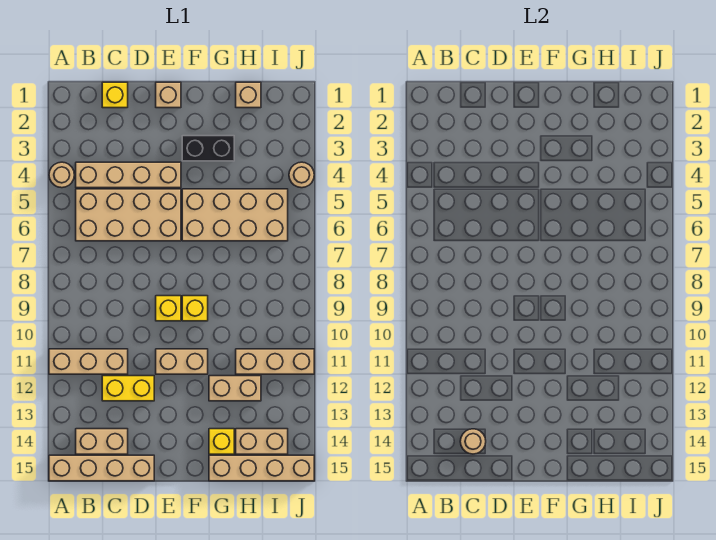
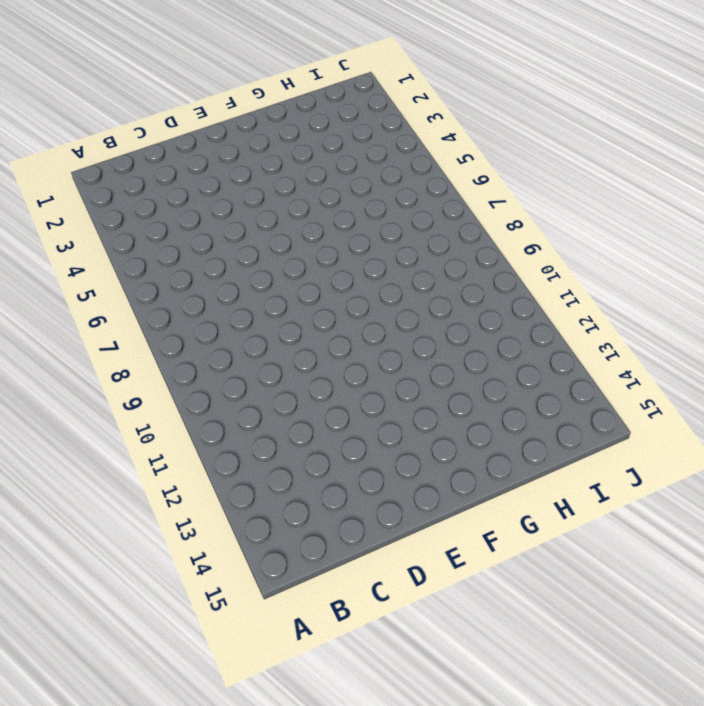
none -> tan 1x1 round brick [49,162,74,188]
none -> tan 1x3 brick [49,349,128,374]
none -> tan 1x4 brick [49,455,154,481]

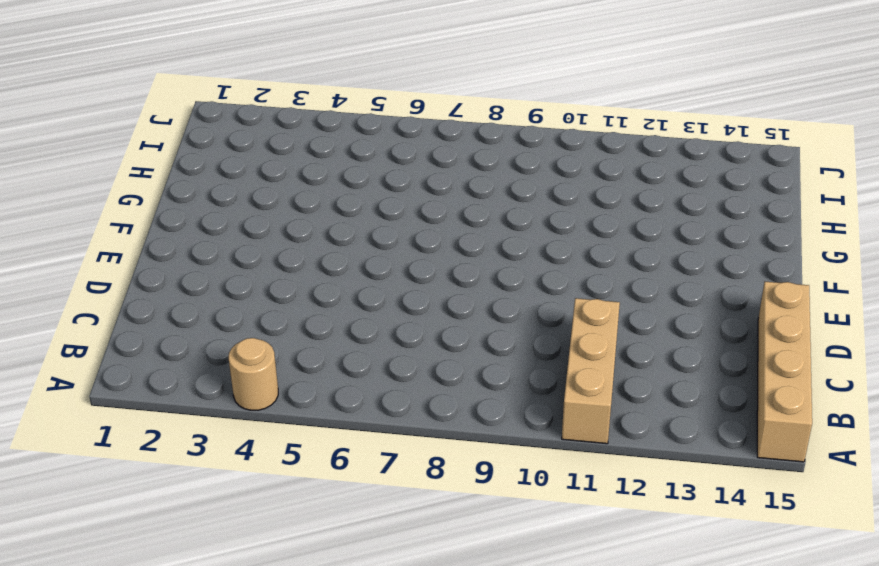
none -> tan 1x4 brick [76,162,181,188]
none -> tan 2x4 brick [76,189,181,241]
none -> tan 1x2 brick [76,429,128,454]

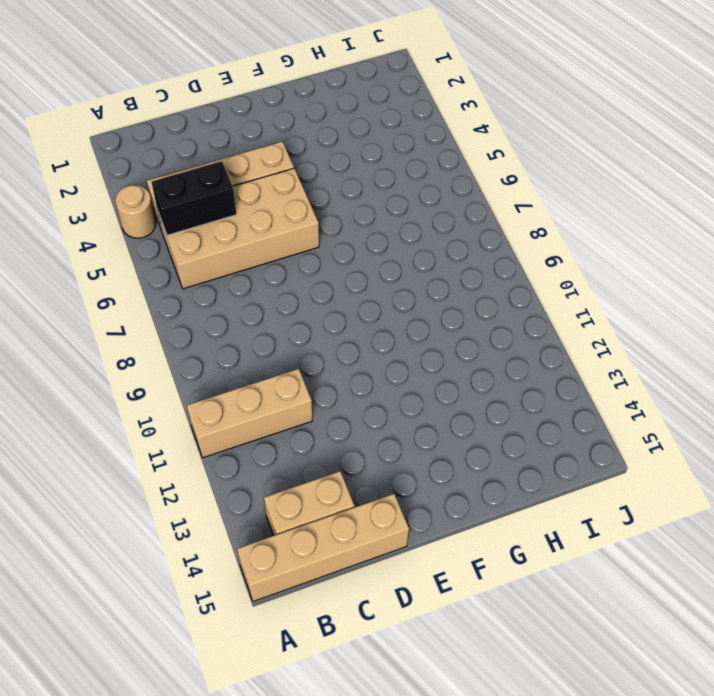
black 1x2 brick [152,161,236,235] -> black 1x2 brick moved to [182,136,234,161]
none -> yellow 1x1 brick [102,82,128,108]
none -> yellow 1x2 brick [102,376,154,401]
none -> tan 1x1 brick [156,82,181,108]

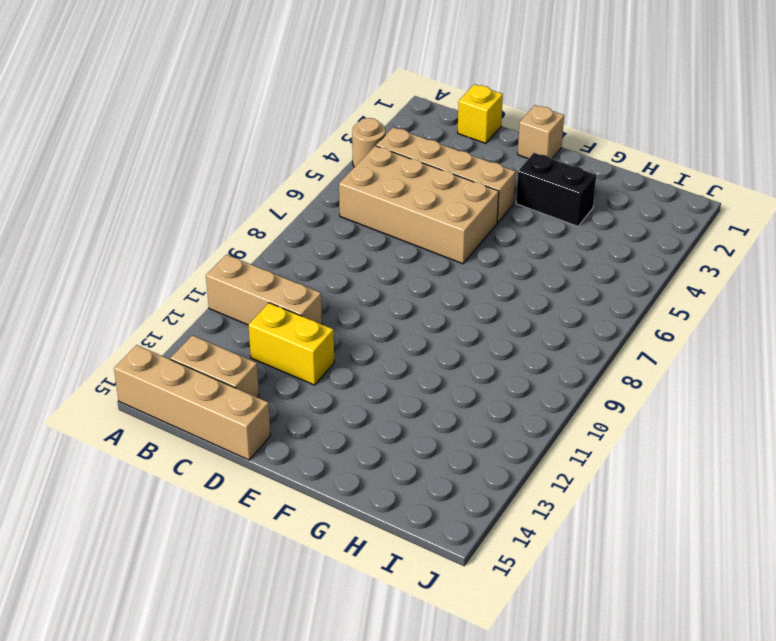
none -> yellow 1x1 brick [156,296,181,321]
none -> tan 1x2 brick [156,349,208,374]
none -> tan 2x4 brick [182,189,288,241]

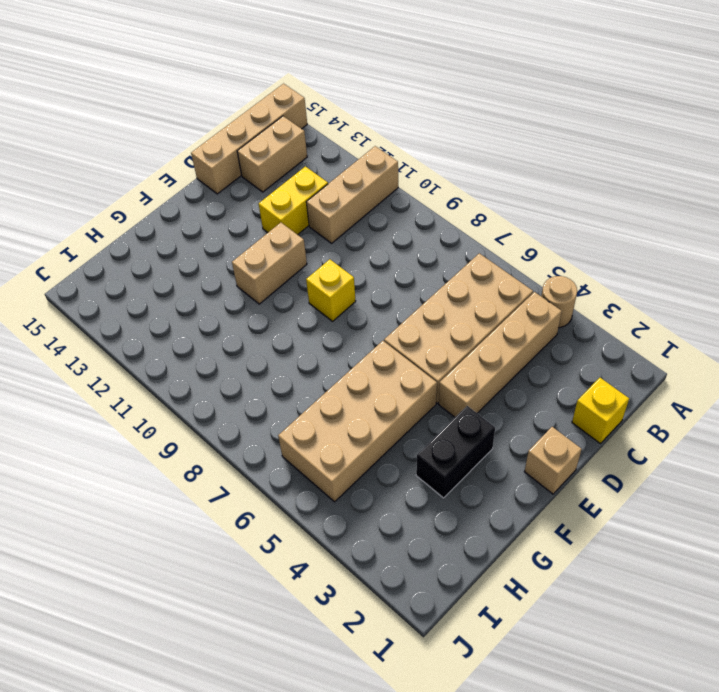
none -> yellow 1x1 brick [182,296,208,321]
none -> tan 1x2 brick [209,376,261,401]
none -> yellow 1x1 brick [209,429,234,454]

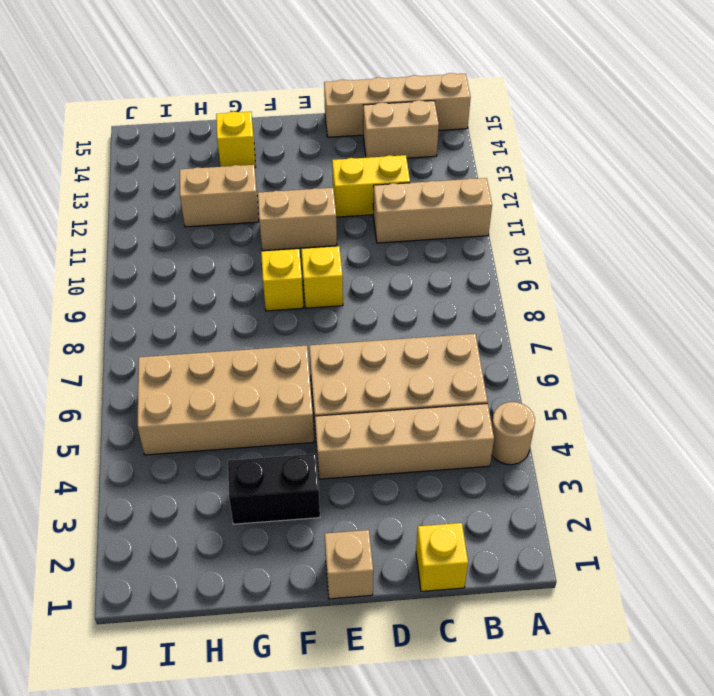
none -> tan 1x4 brick [209,455,314,481]
none -> tan 1x1 brick [236,82,261,108]
none -> tan 1x3 brick [236,349,314,374]

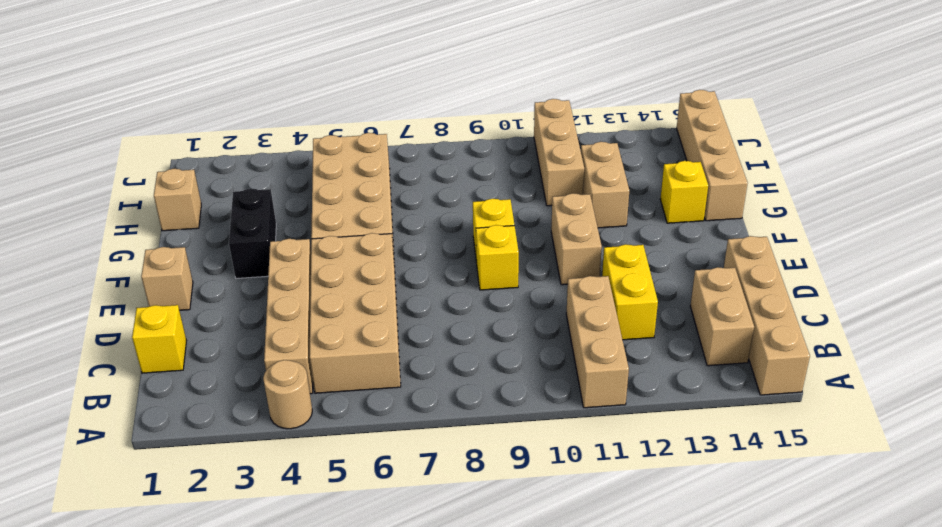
none -> tan 1x2 brick [236,429,288,454]
none -> tan 1x1 round brick [289,162,314,188]
none -> tan 1x1 round brick [460,429,486,454]

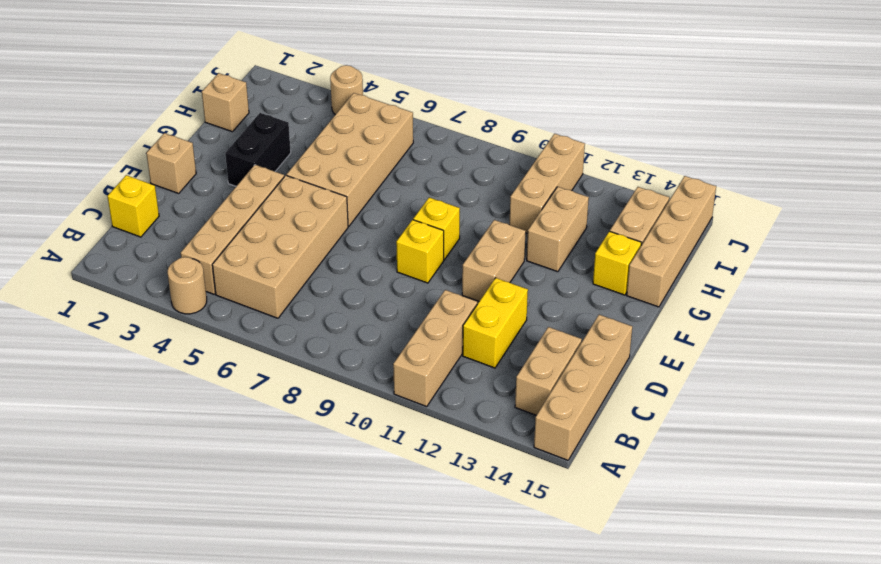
none -> tan 1x1 round brick [460,429,486,454]

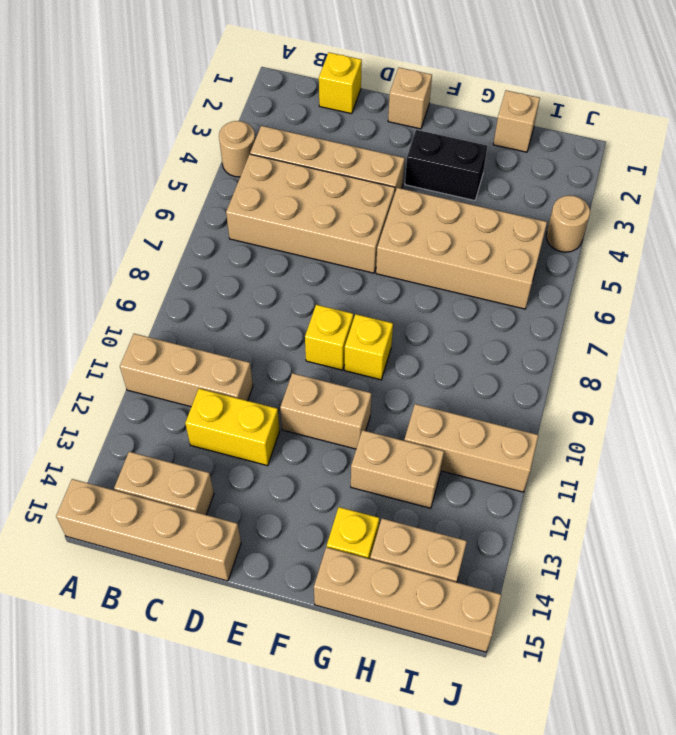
none -> tan 1x1 round brick [460,429,486,454]

